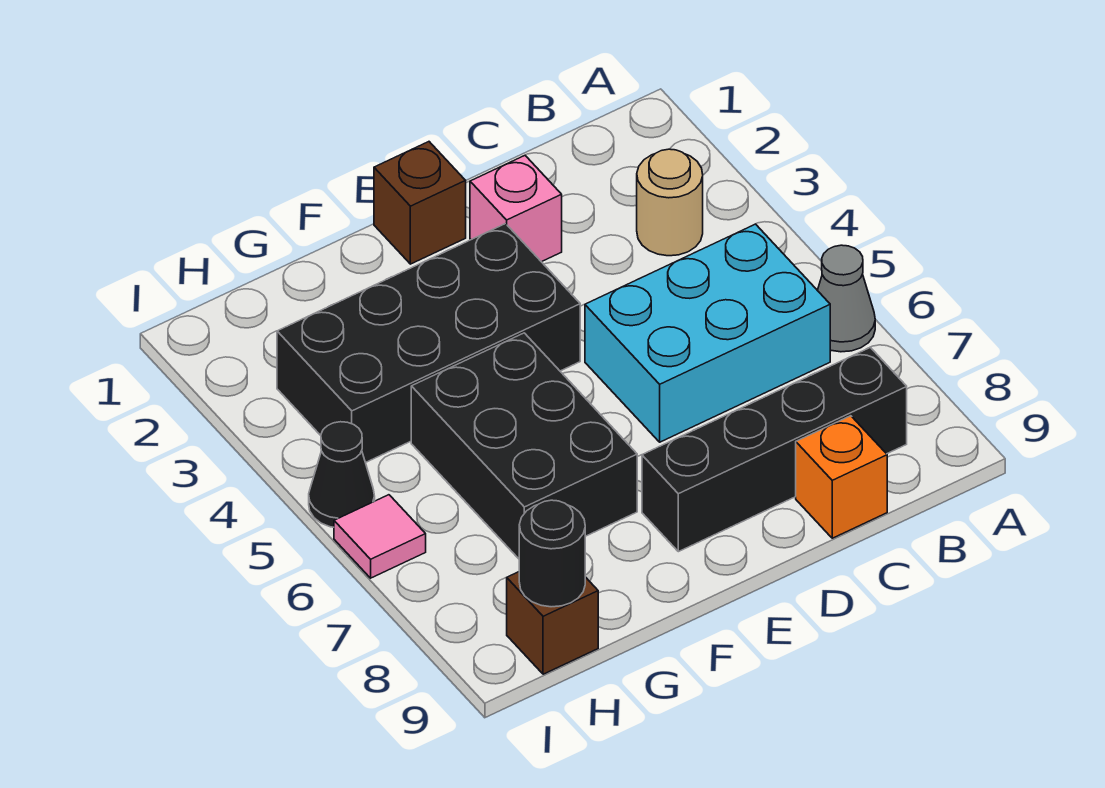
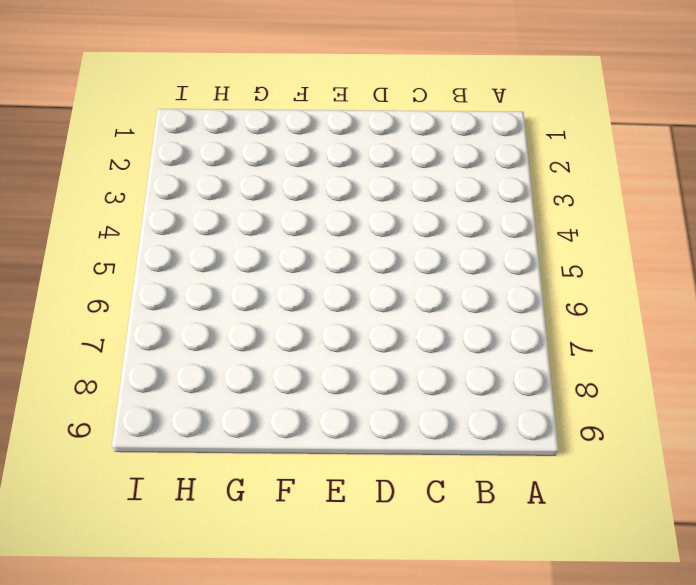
none -> grey 1x1 cone [817,245,875,352]
none -> tan 1x1 round brick [637,149,703,256]
none -> cyan 2x3 brick [585,224,830,442]

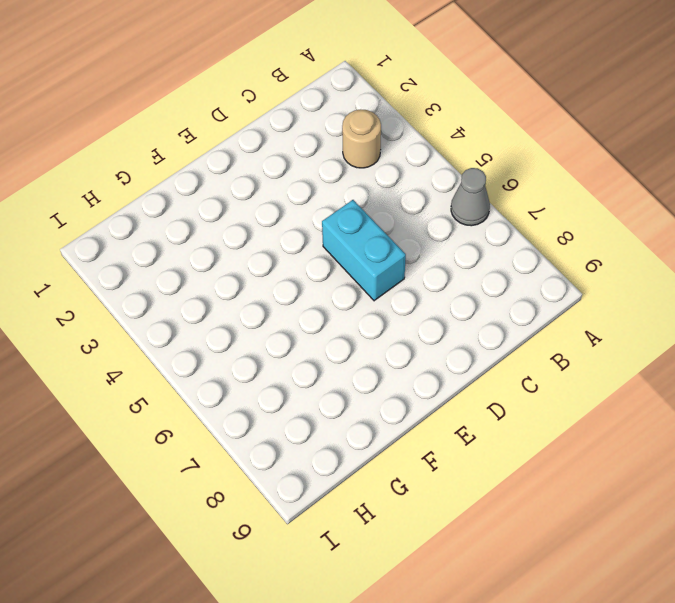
cyan 1x2 brick [322,200,406,301] -> cyan 2x3 brick [585,224,830,442]
none -> black 1x4 brick [642,347,907,552]
none -> orange 1x1 brick [796,416,887,538]
none -> pink 1x1 brick [470,155,562,262]

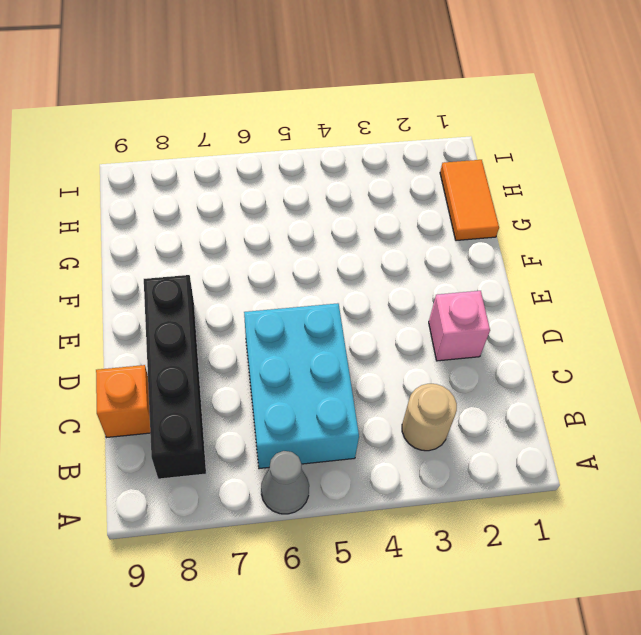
orange 1x2 tile [440,160,499,241] -> none
none -> brown 1x1 brick [374,142,466,264]
none -> black 2x4 brick [277,224,580,462]
none -> black 2x3 brick [411,333,637,559]

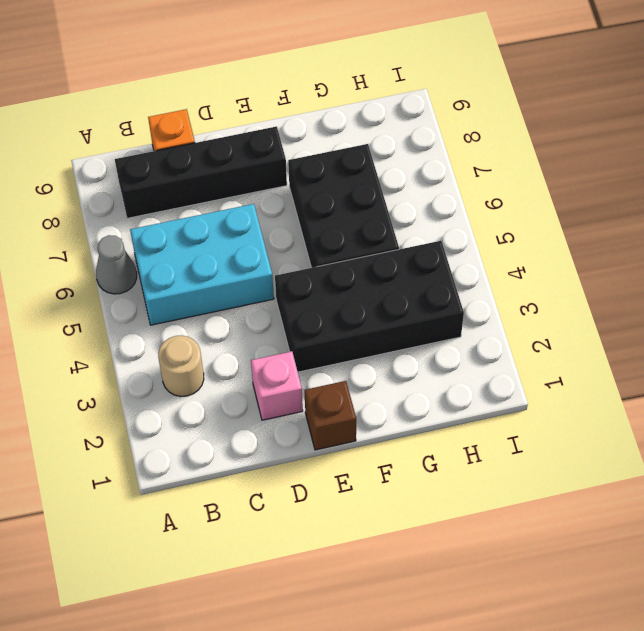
none -> brown 1x1 brick [507,572,598,674]
none -> black 1x1 cone [309,422,375,527]
none -> pink 1x1 tile [334,495,426,578]

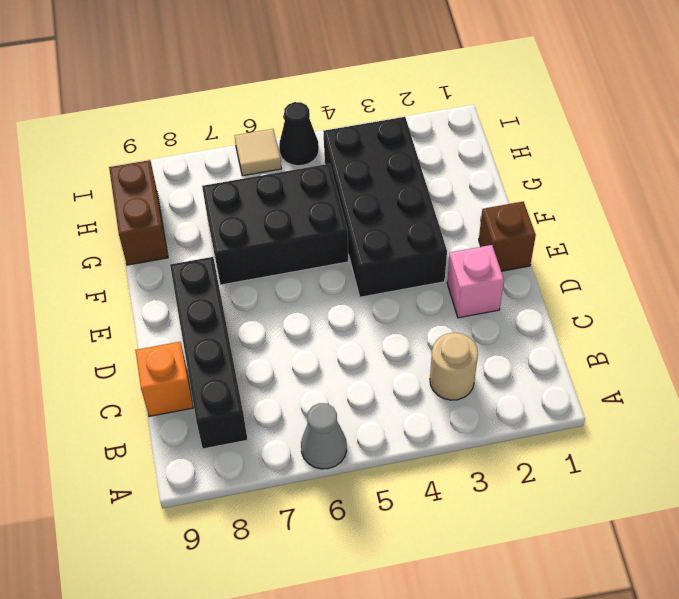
brown 1x2 brick [109,160,168,265] -> brown 1x1 brick [507,572,598,674]
tan 1x1 tile [235,129,281,176] -> pink 1x1 tile [334,495,426,578]
none -> cyan 2x3 brick [585,224,830,442]
none -> black 1x1 round brick [519,500,585,607]

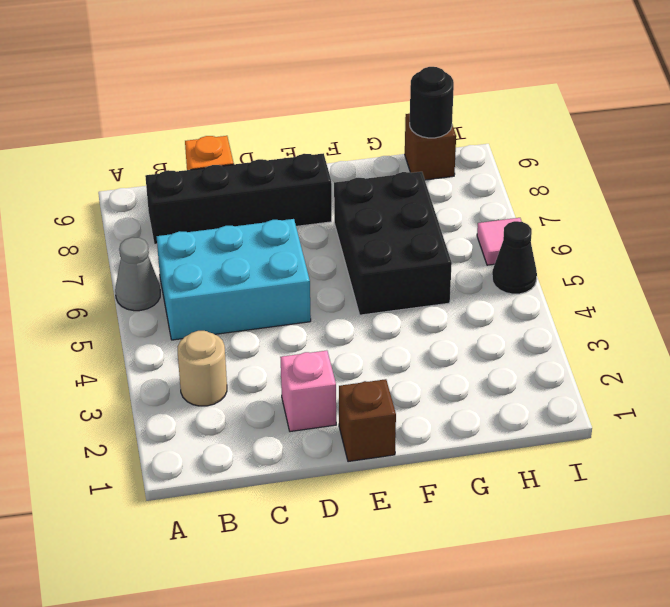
none -> black 2x4 brick [277,224,580,462]

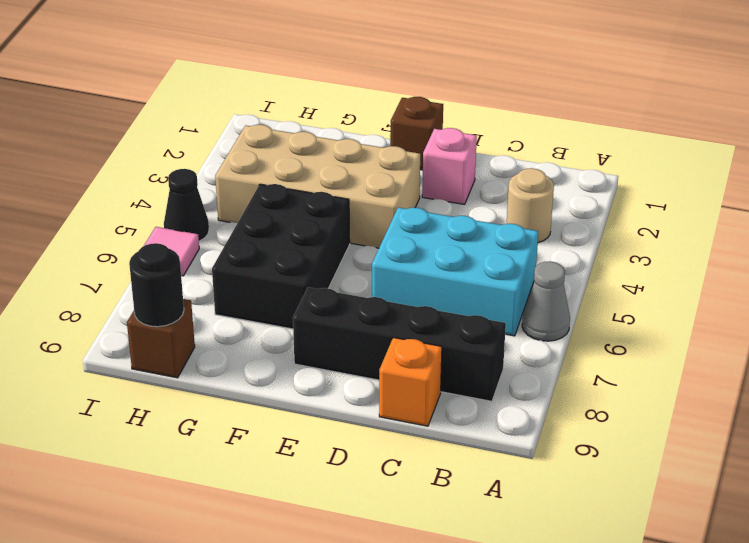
tan 2x4 brick [215,125,420,248] -> black 2x4 brick [277,224,580,462]

